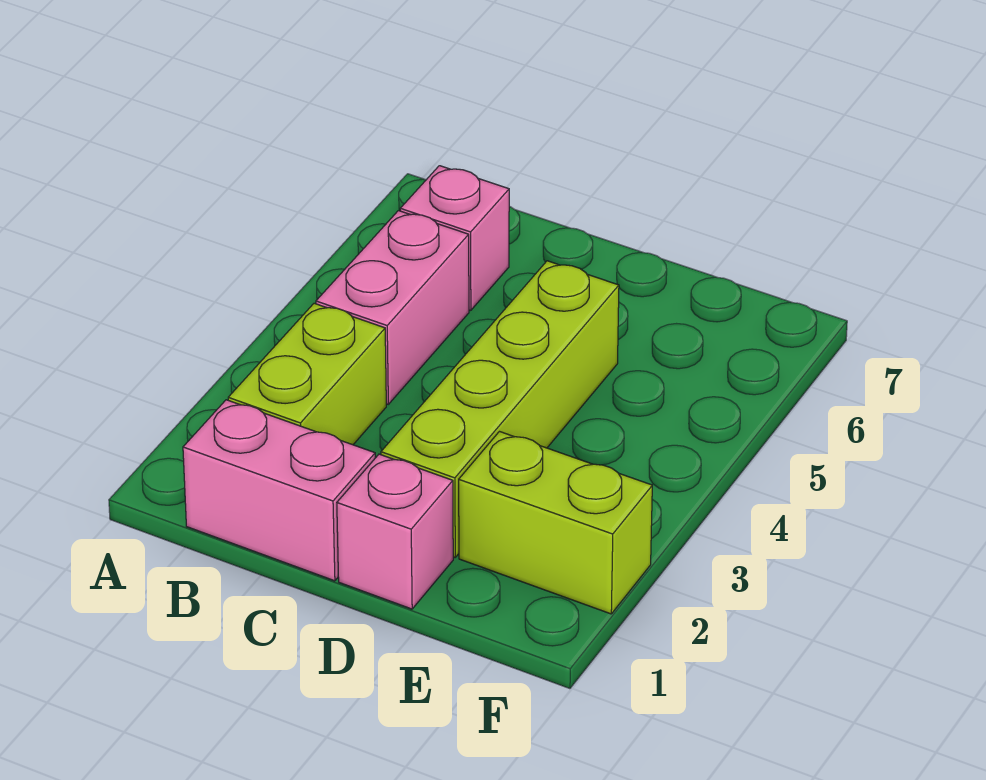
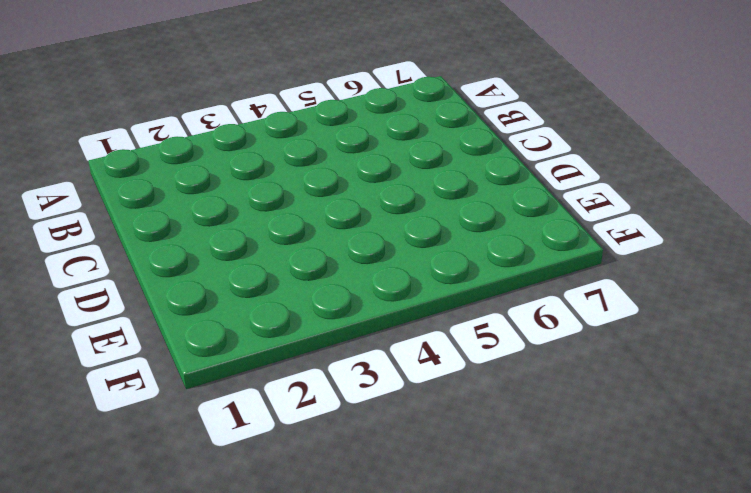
none -> pink 1x2 brick [183,400,375,581]
none -> lime 1x2 brick [228,303,386,445]

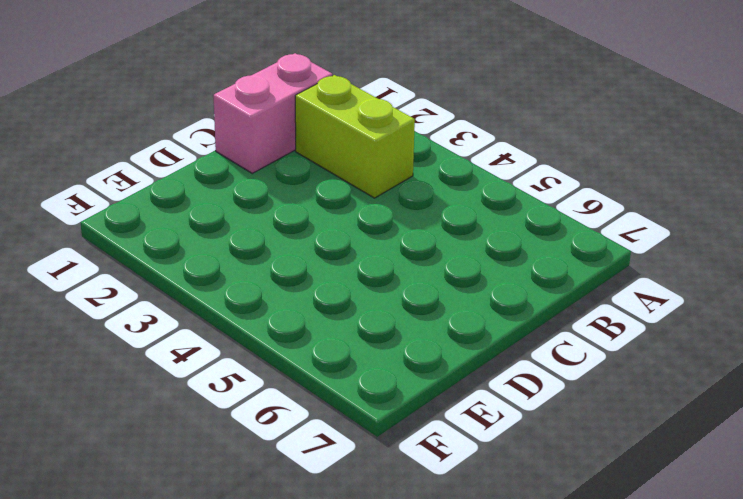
none -> pink 1x2 brick [316,211,469,404]
none -> pink 1x1 brick [400,166,509,310]

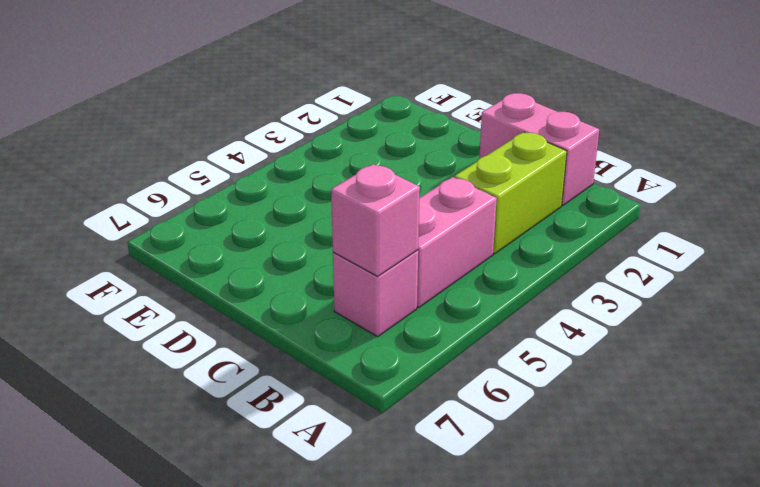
pink 1x1 brick [331,164,420,276] -> pink 1x1 brick moved to [337,454,453,609]
none -> lime 1x4 brick [381,261,619,557]
none -> lime 1x2 brick [459,432,652,614]

